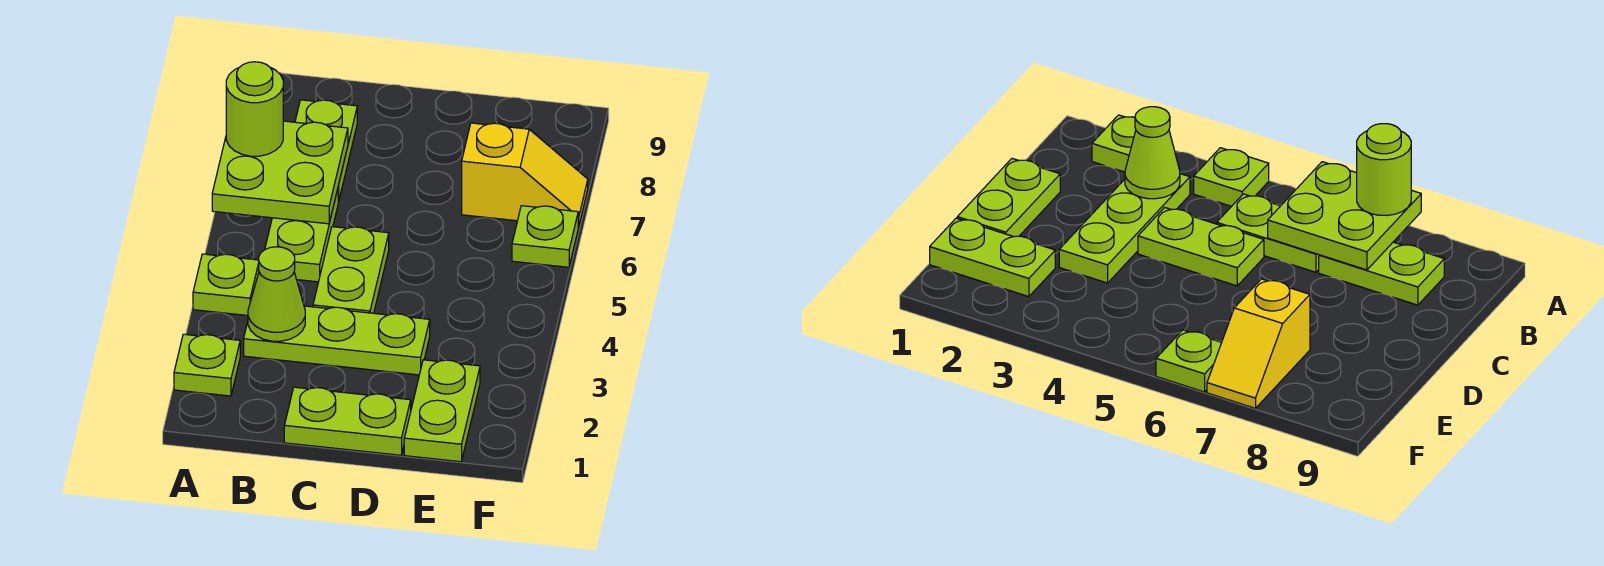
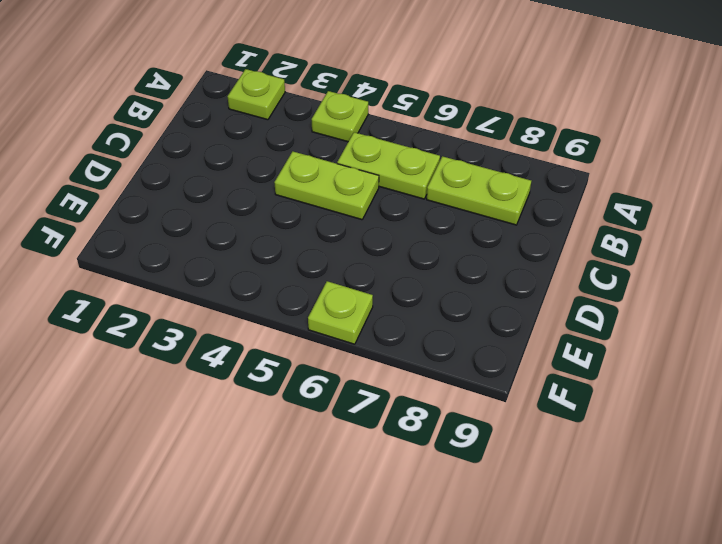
none -> lime 1x3 plate [244,306,430,375]
none -> lime 1x2 plate [284,387,411,455]
none -> lime 1x2 plate [404,360,480,462]

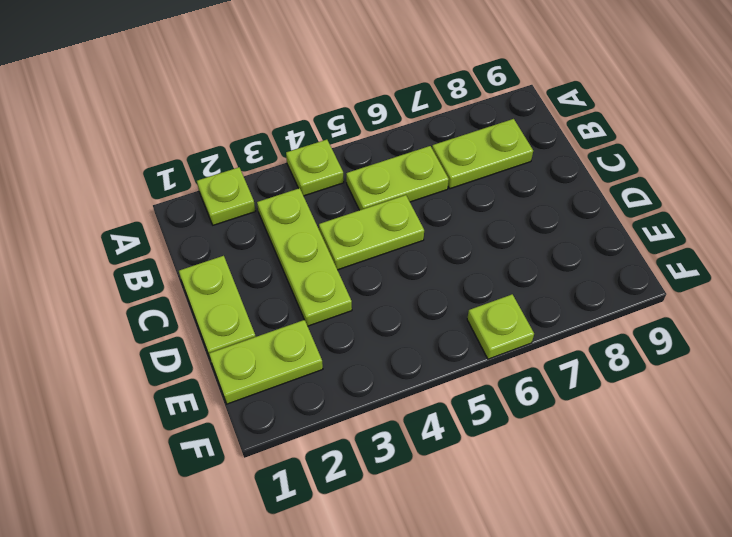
none -> yellow 1x2 slope [462,123,588,227]
none -> lime 2x2 plate [212,121,348,224]
none -> lime 1x1 cone [248,247,305,341]

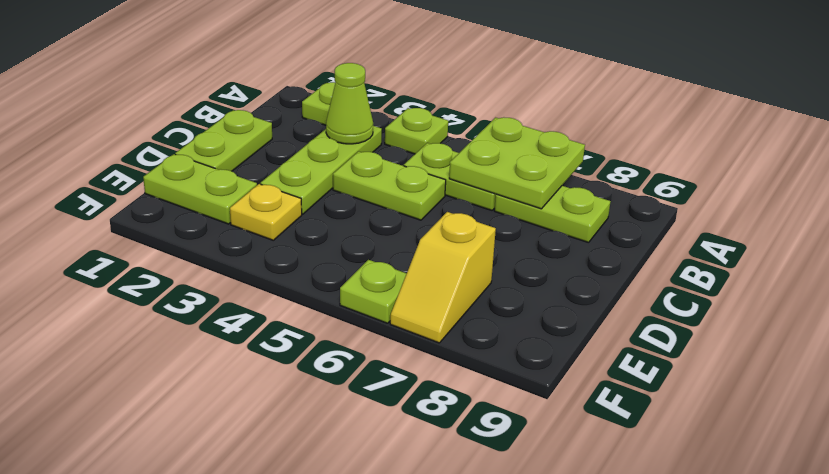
yellow 1x1 plate [230,184,302,240] -> none
none -> lime 1x1 round brick [226,62,283,156]

